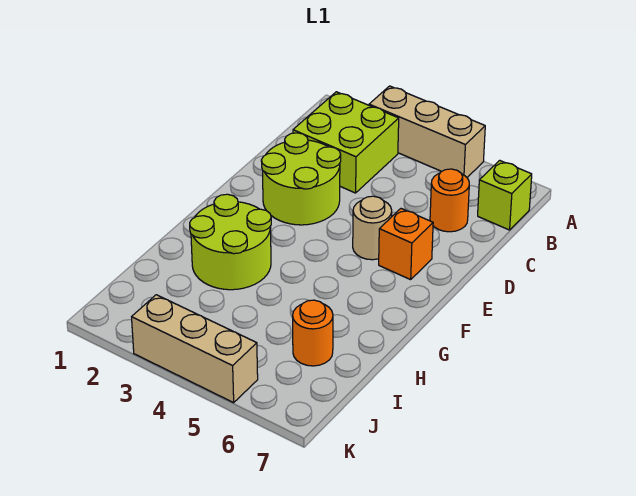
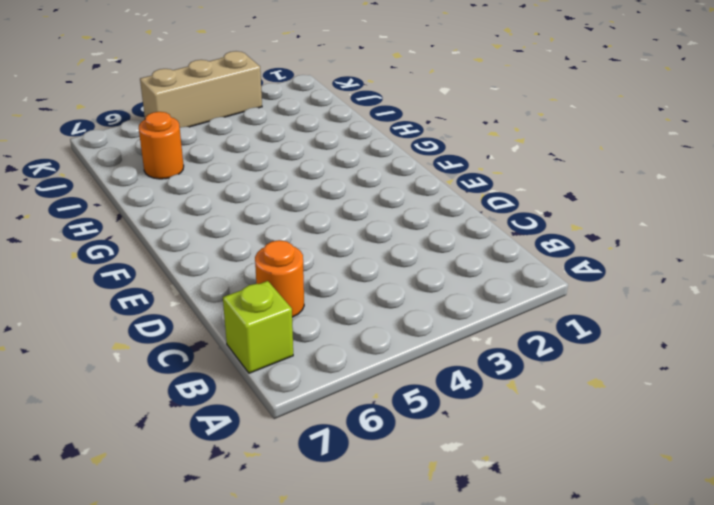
none -> tan 1x3 brick [369,86,485,177]
none -> lime 2x2 brick [293,92,399,193]

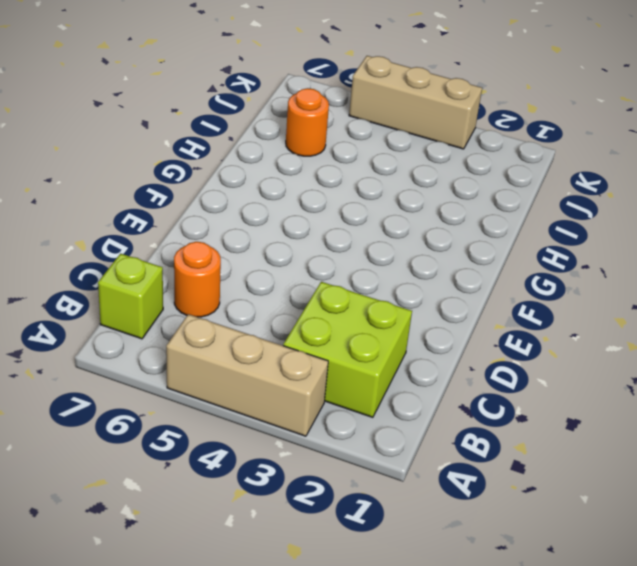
none -> lime 2x2 round brick [261,133,341,225]
none -> tan 1x1 round brick [353,196,392,260]

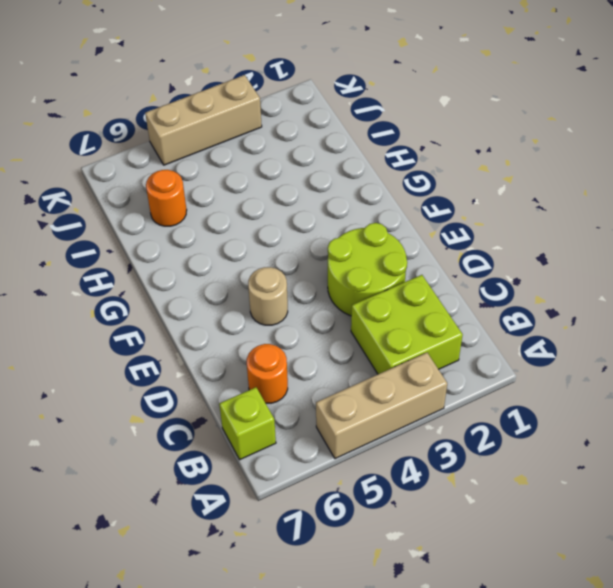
none -> orange 1x1 brick [379,209,433,280]
none -> lime 2x2 round brick [190,194,271,290]

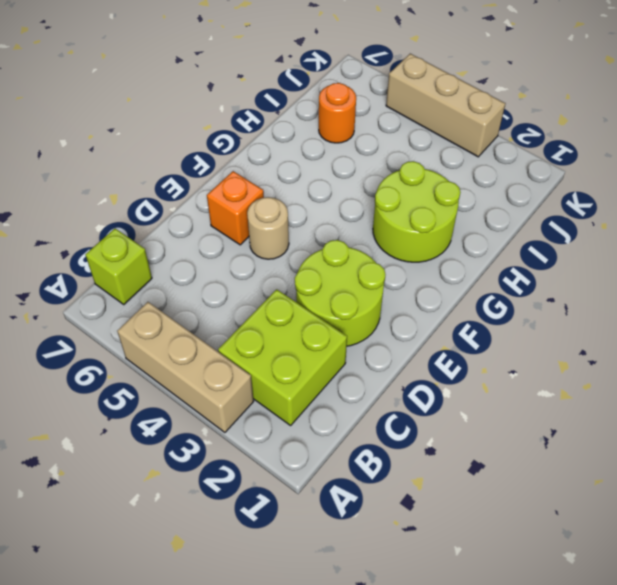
none -> orange 1x1 round brick [430,169,469,232]

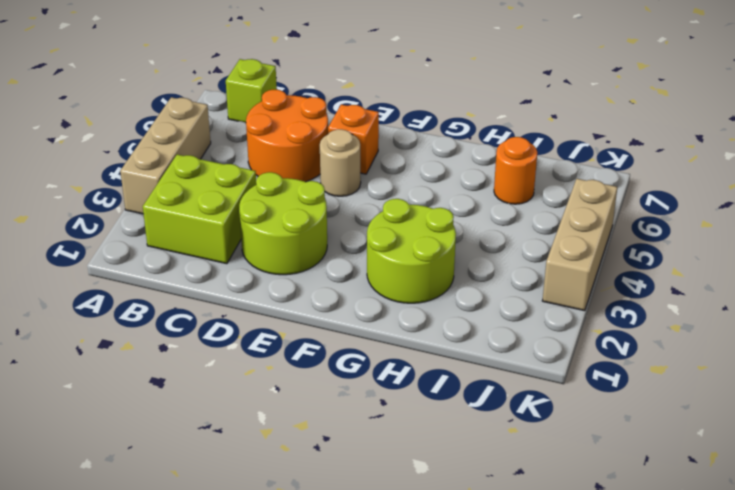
orange 2x2 round brick [246,89,328,182] -> orange 1x1 round brick [430,169,469,232]

